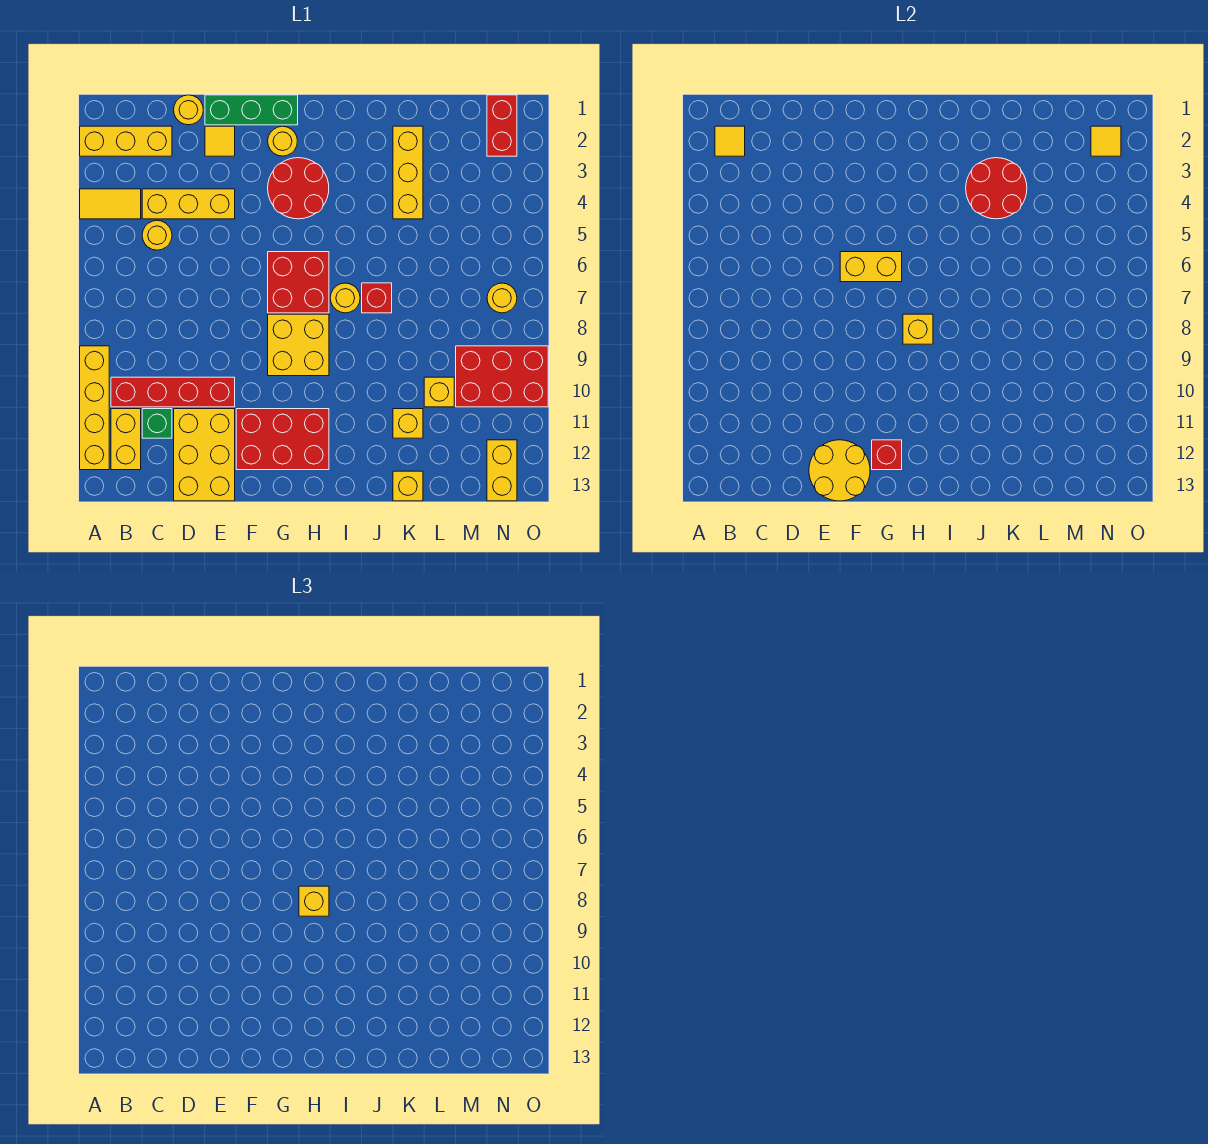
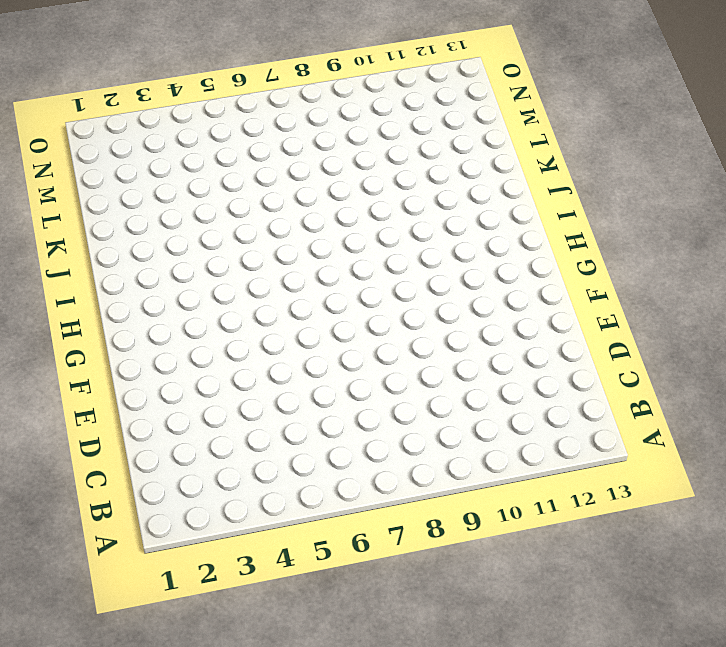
none -> yellow 1x3 brick [80,126,172,156]
none -> yellow 1x2 tile [80,189,141,219]
none -> yellow 1x4 brick [80,346,109,470]
none -> red 1x4 brick [111,377,235,407]

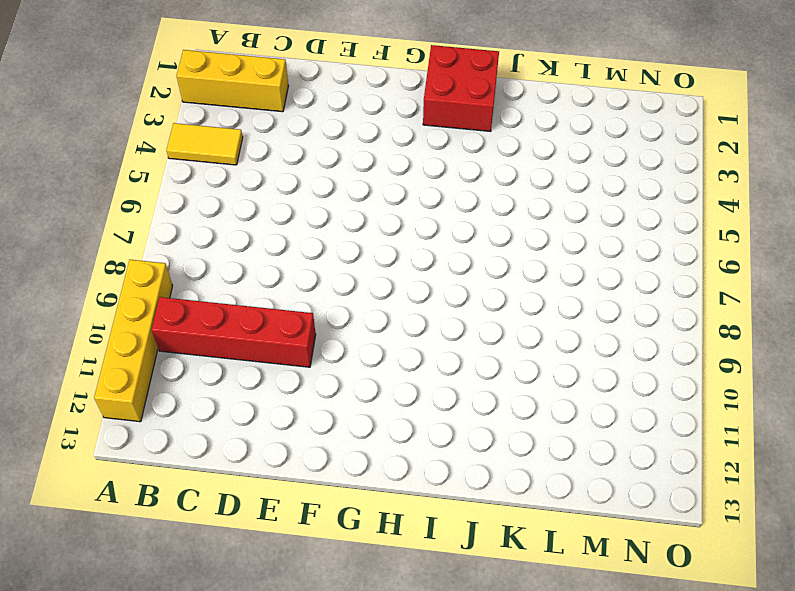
red 2x2 brick [423,45,499,131] -> red 2x2 brick moved to [268,252,329,313]
none -> yellow 1x2 brick [111,409,141,470]
none -> yellow 1x3 brick [142,189,235,219]
none -> yellow 1x1 round brick [142,220,172,250]
none -> green 1x1 brick [142,409,172,438]

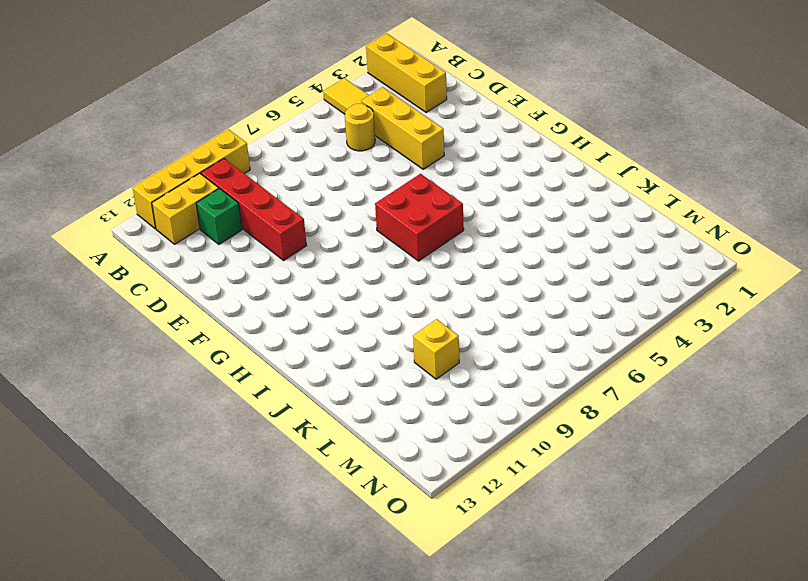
none -> yellow 1x1 round brick [174,95,203,125]
none -> yellow 2x3 brick [174,409,235,501]
none -> green 1x3 brick [205,95,298,125]
none -> yellow 1x1 tile [205,126,235,156]

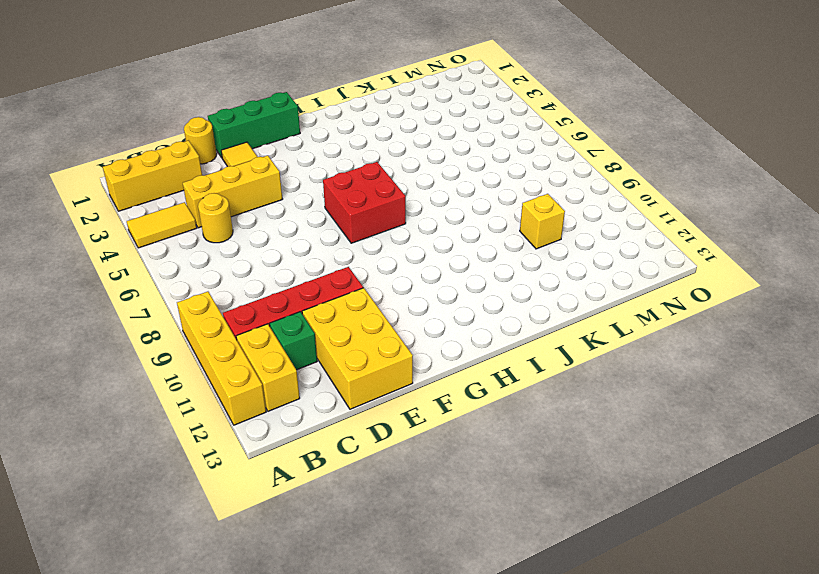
none -> red 2x3 brick [236,409,329,470]
none -> yellow 1x1 round brick [268,126,297,156]
none -> red 2x2 round brick [268,158,329,219]
none -> yellow 2x2 brick [268,314,329,376]

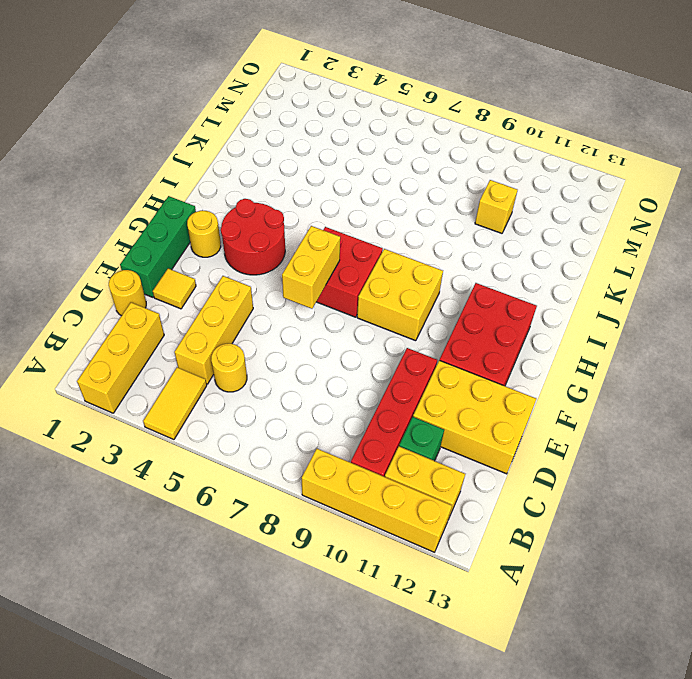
none -> yellow 1x1 round brick [330,283,360,313]
none -> red 1x1 brick [362,283,392,313]
none -> yellow 1x3 brick [393,126,423,219]
none -> yellow 1x1 brick [393,409,423,438]

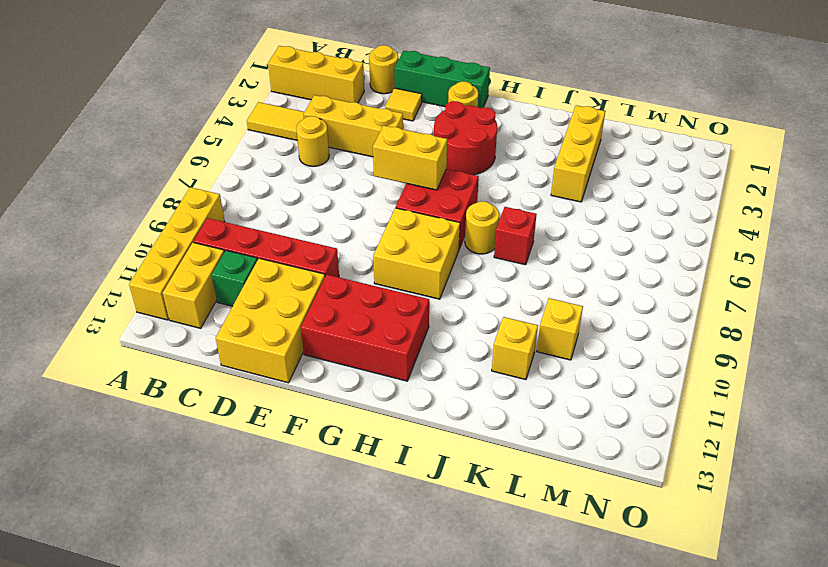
none -> yellow 1x1 brick [393,471,423,501]
none -> red 2x3 brick [456,346,548,407]
none -> red 1x2 brick [487,95,517,156]
none -> yellow 1x1 round brick [487,283,517,313]

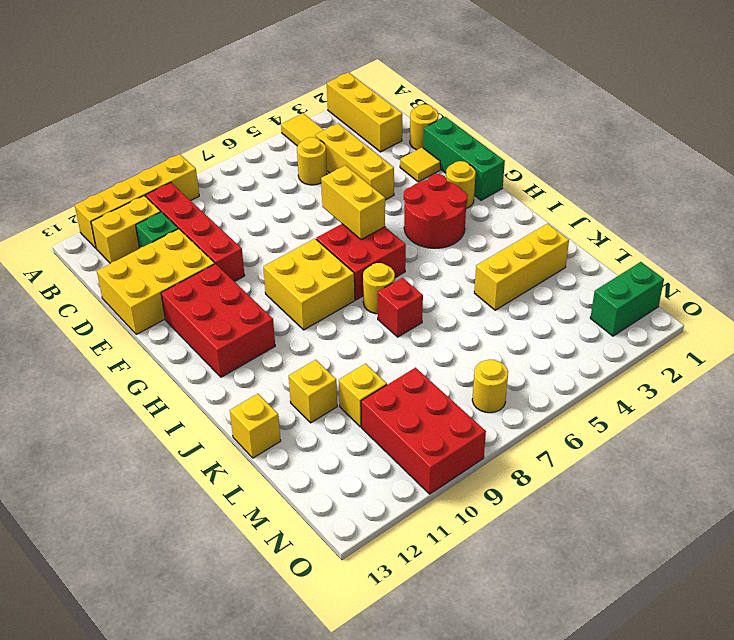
green 1x2 brick [590,262,664,336] -> red 1x2 brick [487,95,517,156]
none -> yellow 1x2 brick [487,440,517,501]
none -> yellow 1x1 tile [715,126,745,156]
none -> yellow 2x2 round brick [809,440,870,501]
none -> red 1x1 brick [872,440,902,470]

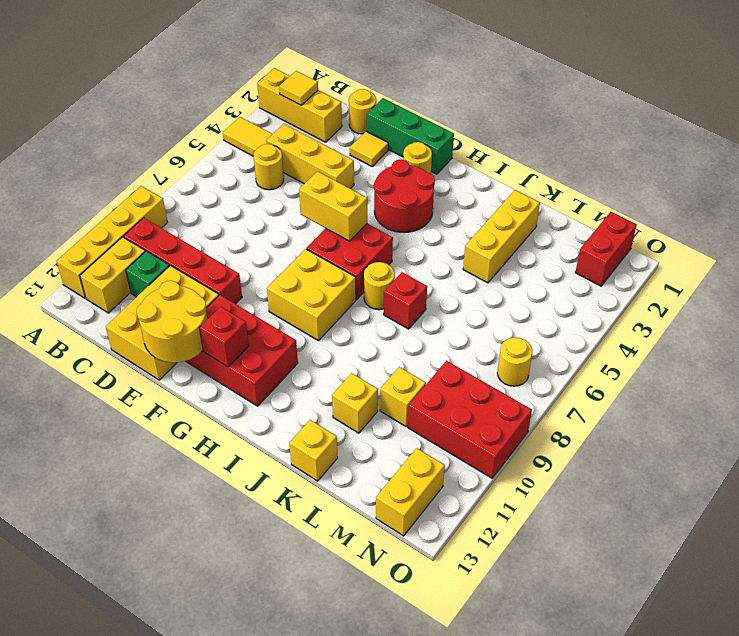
none -> yellow 1x1 brick [903,314,933,344]
none -> red 2x2 round brick [966,158,1027,219]
none -> yellow 1x1 tile [1091,126,1121,156]
none -> yellow 1x1 brick [299,886,329,916]

